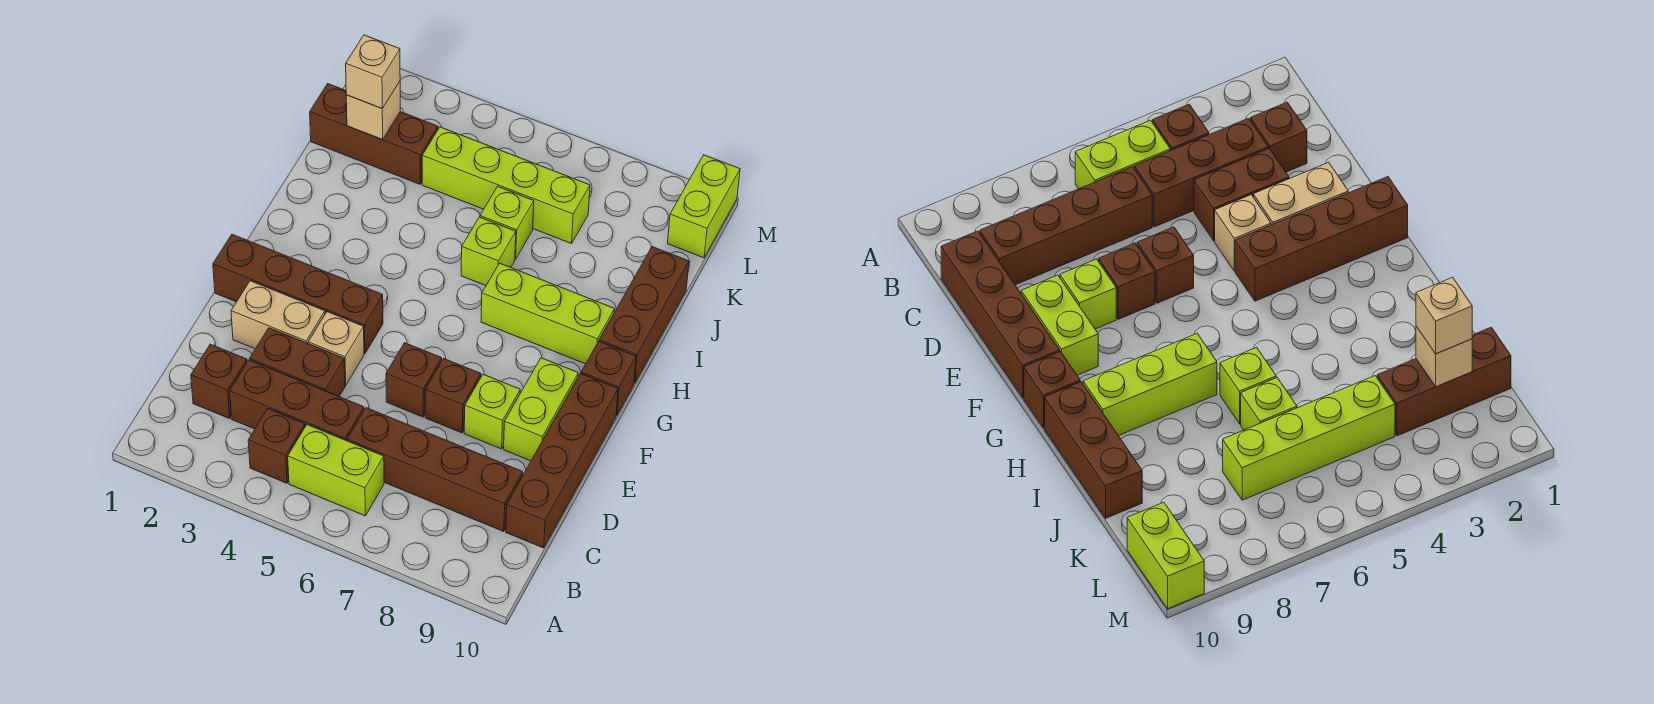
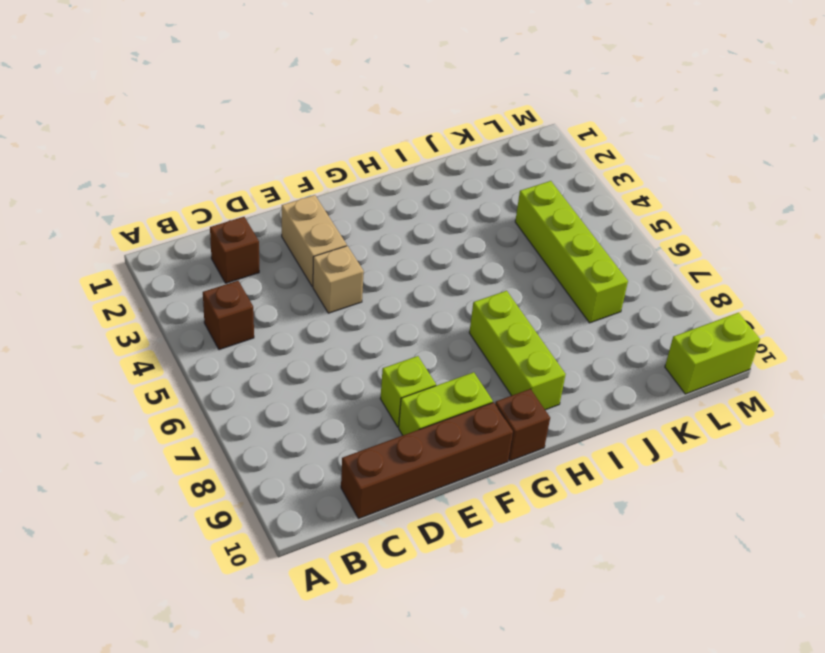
none -> lime 1x2 brick [288,425,384,516]
none -> brown 1x3 brick [230,360,364,441]
none -> brown 1x4 brick [347,408,523,531]

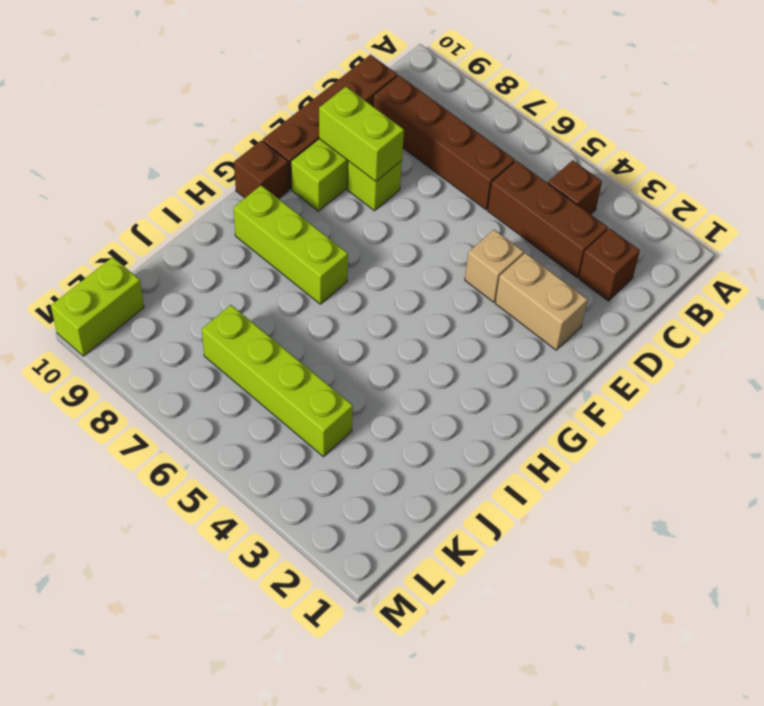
lime 1x2 brick [319,87,404,181] -> lime 1x2 brick moved to [288,425,384,516]
none -> brown 1x2 brick [250,328,345,396]
none -> brown 1x1 brick [386,343,442,417]
none -> brown 1x1 brick [425,359,481,433]

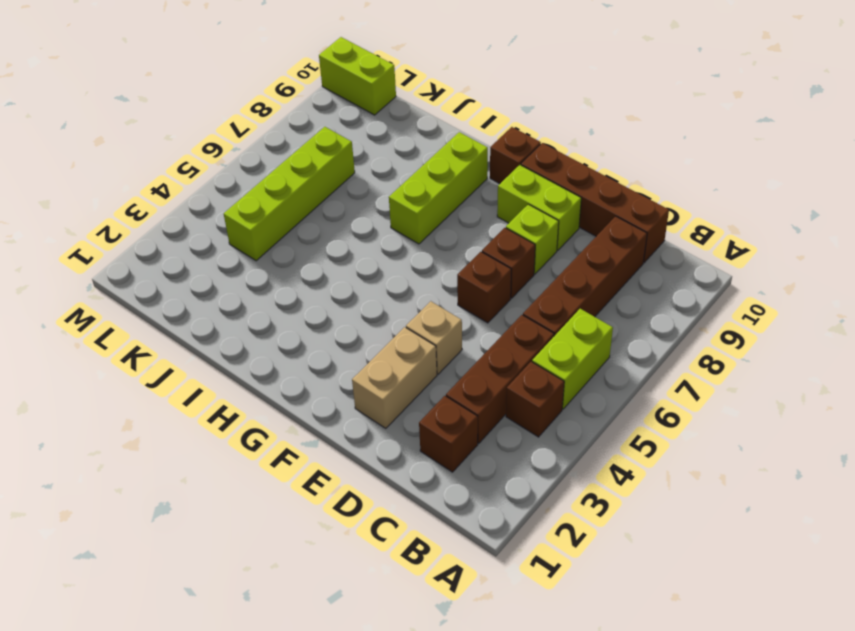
none -> brown 1x2 brick [250,328,345,396]
none -> brown 1x4 brick [213,234,383,354]
none -> brown 1x3 brick [599,247,689,383]

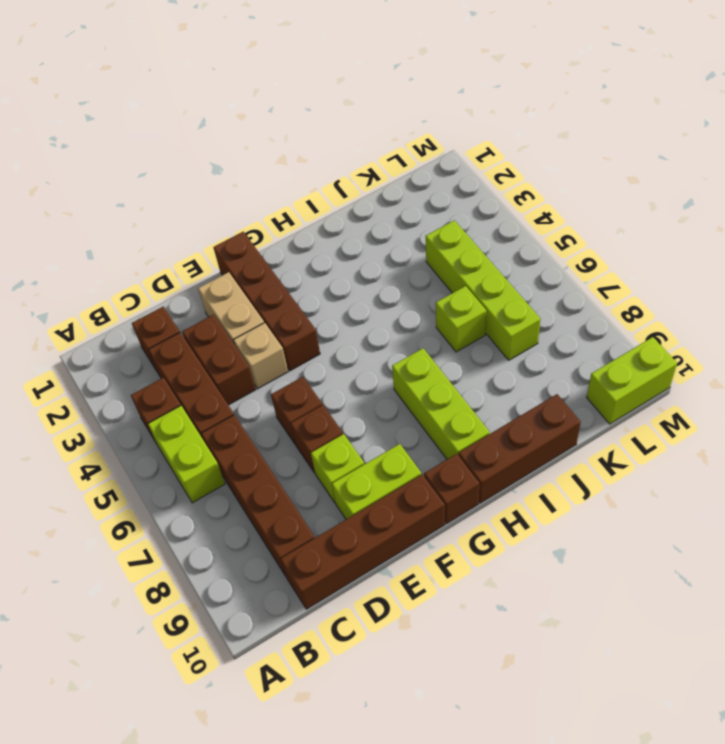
none -> lime 1x1 brick [461,217,516,286]
none -> brown 1x3 brick [310,84,438,184]
none -> tan 1x1 brick [346,81,400,139]

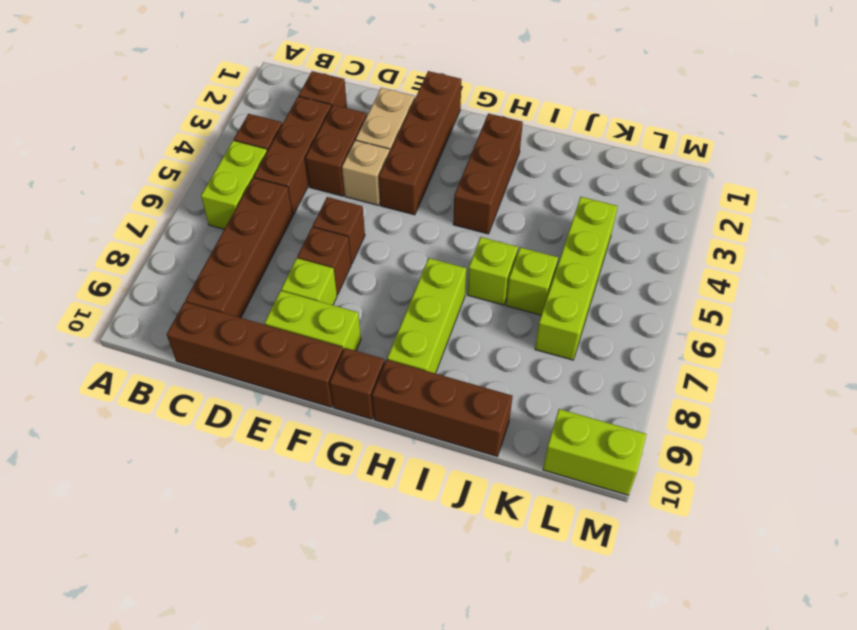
brown 1x3 brick [453,113,523,234] -> brown 1x3 brick moved to [310,84,438,184]
none -> tan 1x1 brick [346,81,400,139]
none -> tan 1x1 brick [346,35,400,108]

